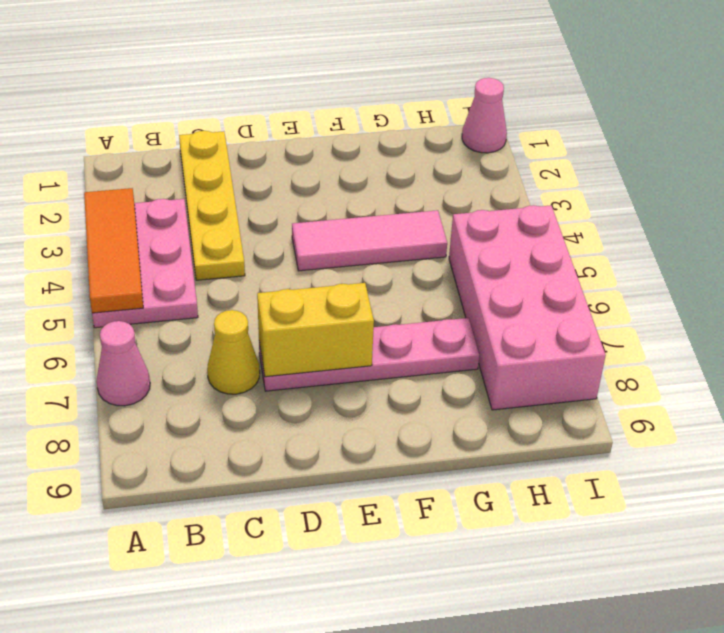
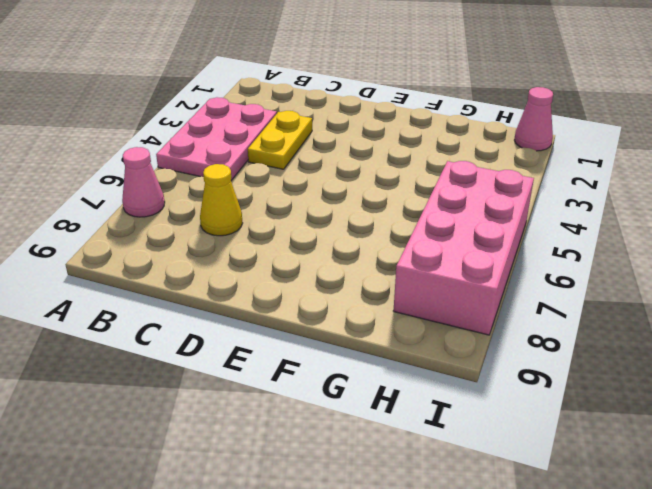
yellow 1x2 plate [248,111,312,169] -> yellow 1x4 plate [179,131,245,280]
none -> pink 1x4 plate [259,318,479,391]
none -> pink 1x3 tile [292,210,447,271]

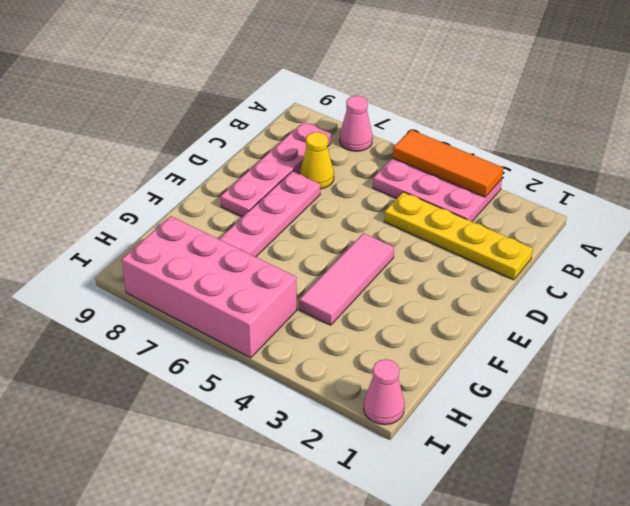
pink 1x4 plate [220,122,331,217] -> none
none -> yellow 1x2 brick [257,283,374,377]

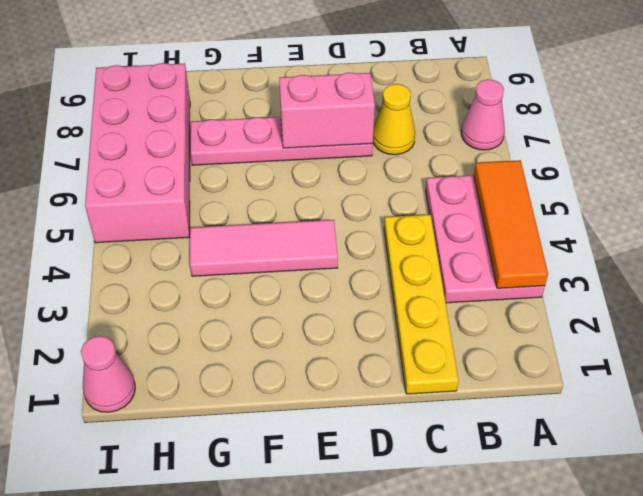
pink 1x2 brick [279,72,375,148] -> yellow 1x2 brick [257,283,374,377]

